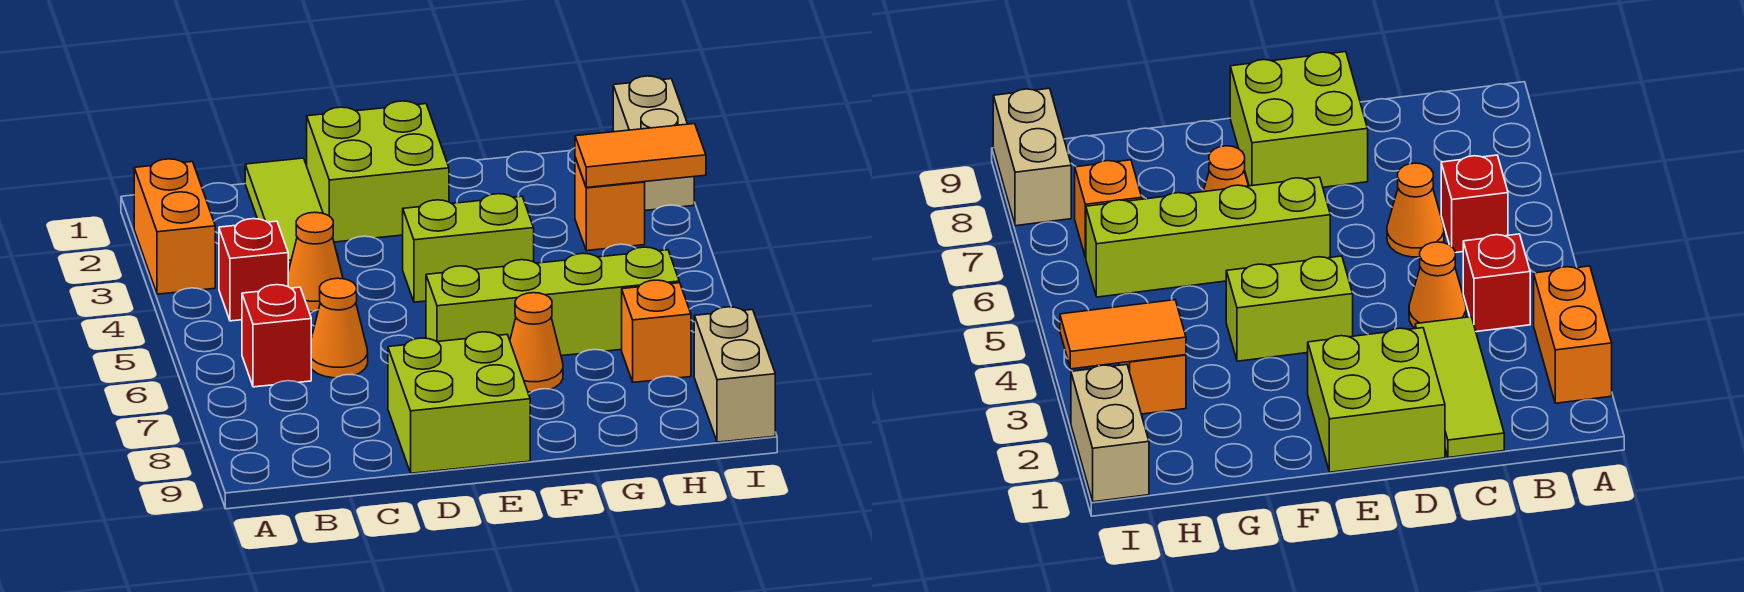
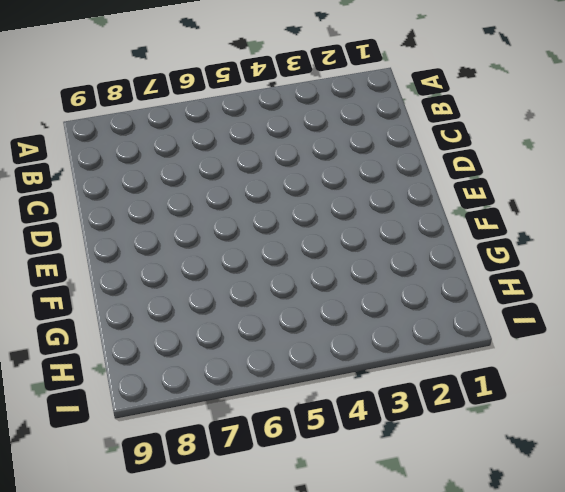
none -> orange 1x2 brick [134,159,215,294]
none -> red 1x1 brick [219,219,288,321]
none -> red 1x1 brick [242,285,311,387]

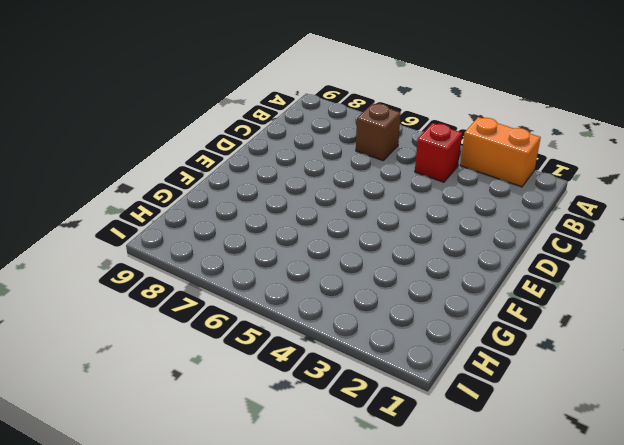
brown 1x1 brick [356,103,401,161] -> red 1x1 brick [242,285,311,387]
none -> lime 1x3 tile [245,158,338,271]
none -> orange 1x1 cone [288,212,343,312]
none -> orange 1x1 cone [311,278,368,378]

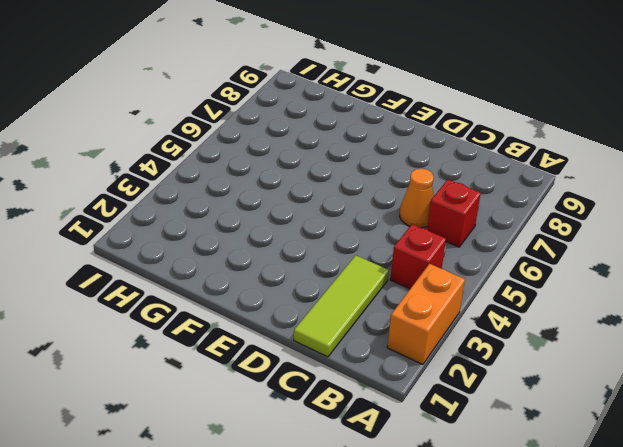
none -> orange 1x1 cone [288,212,343,312]
none -> lime 2x2 brick [307,101,449,242]
none -> lime 2x2 brick [388,332,530,473]

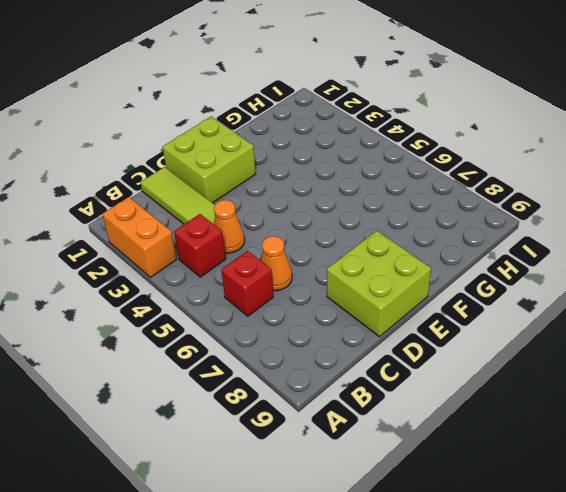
none -> lime 1x2 brick [403,194,534,302]
none -> lime 1x4 brick [426,247,679,356]
none -> orange 1x1 cone [510,293,563,392]

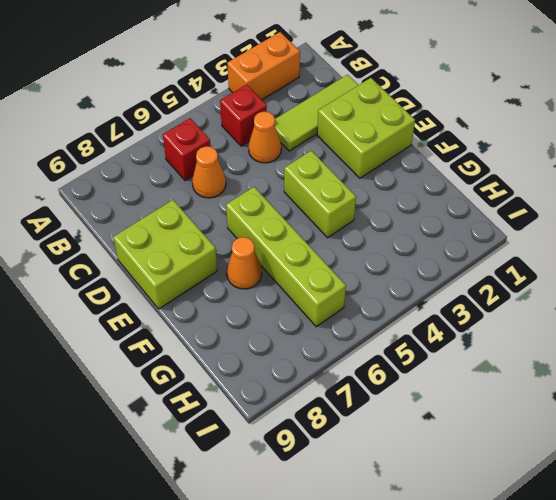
none -> orange 1x1 brick [575,157,645,251]
none -> orange 1x1 brick [622,280,691,382]
none -> tan 1x2 brick [613,76,694,210]

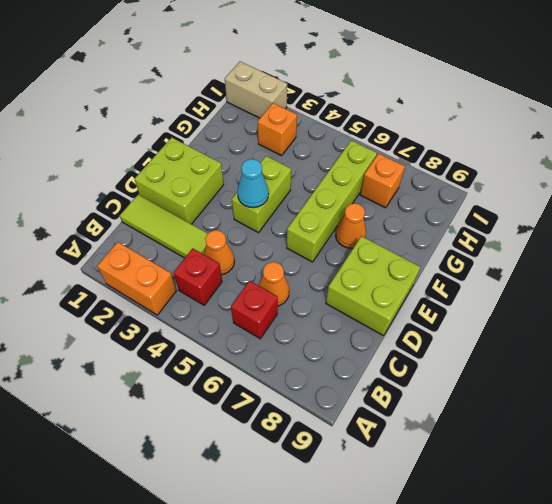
cyan 1x1 cone [237,159,269,208] -> none
none -> tan 1x2 brick [694,307,775,442]
none -> orange 1x2 tile [575,124,706,187]

